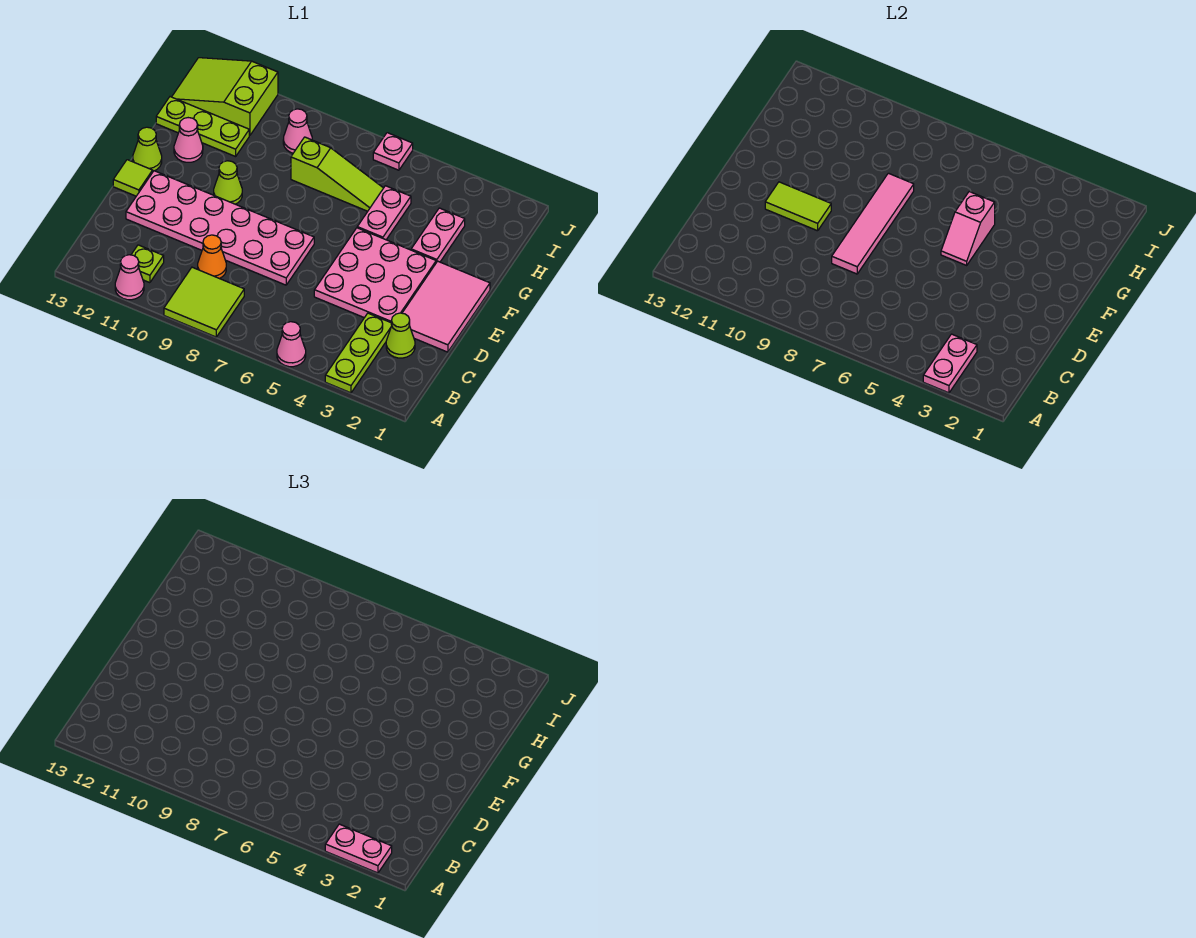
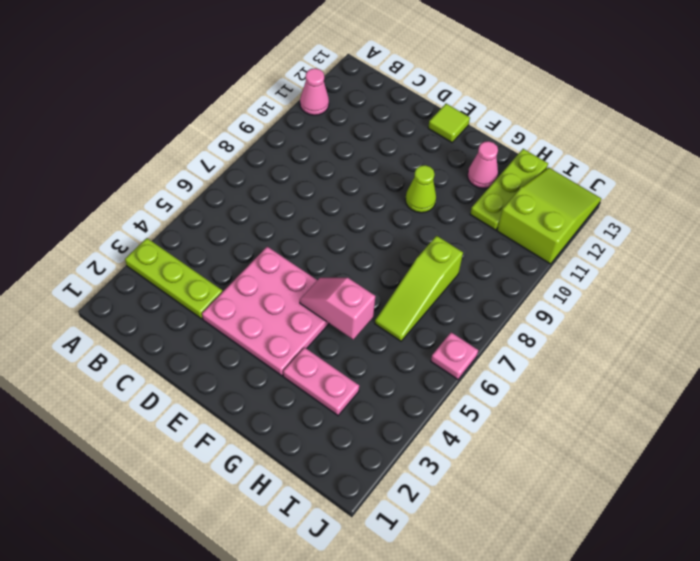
none -> pink 1x1 cone [277,322,306,367]
none -> lime 2x2 tile [164,267,244,337]
none -> lime 1x1 plate [131,245,164,283]

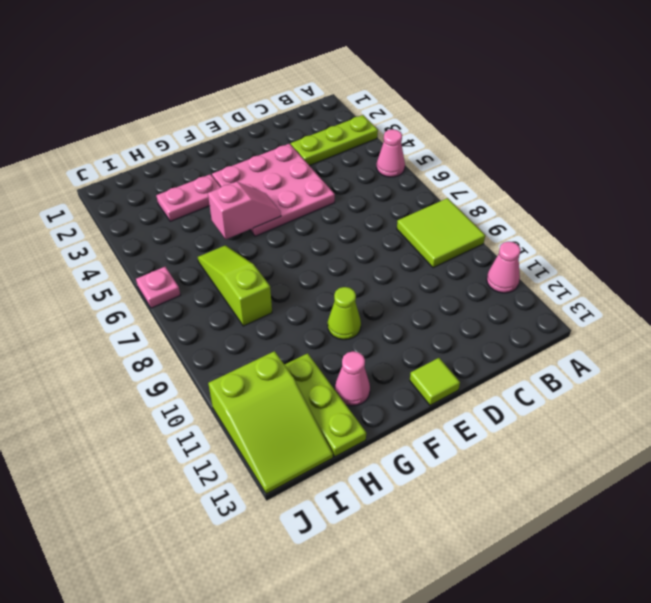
none -> lime 1x1 plate [131,245,164,283]
none -> lime 1x1 cone [386,313,415,358]
none -> orange 1x1 cone [198,235,226,278]

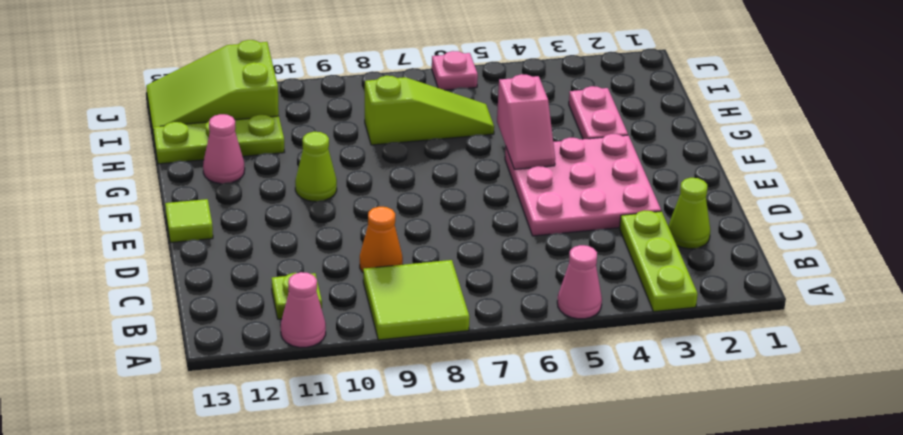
none -> pink 2x3 tile [403,261,490,352]
none -> pink 2x6 plate [126,171,314,285]
none -> lime 1x1 cone [133,127,162,171]

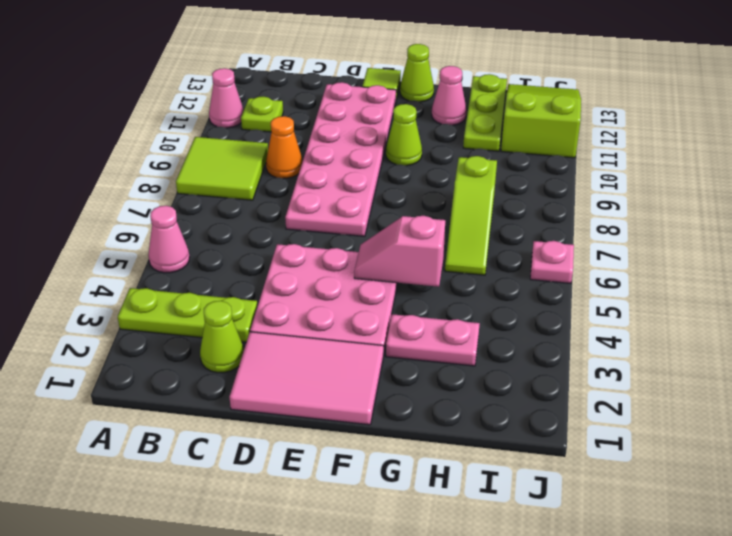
none -> pink 1x2 plate [357,186,411,240]
none -> pink 1x1 cone [283,109,312,153]
none -> pink 1x2 plate [923,334,977,393]

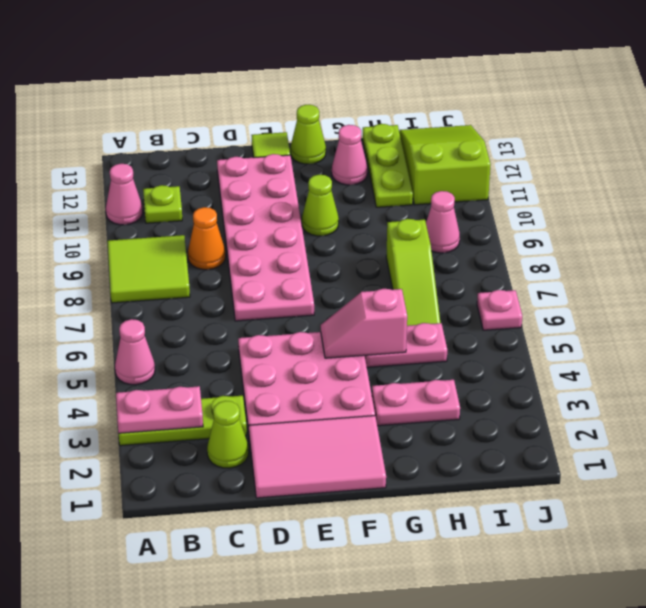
none -> pink 1x4 tile [832,173,914,274]
none -> lime 1x2 tile [765,182,831,231]
none -> pink 1x2 plate [325,824,392,873]

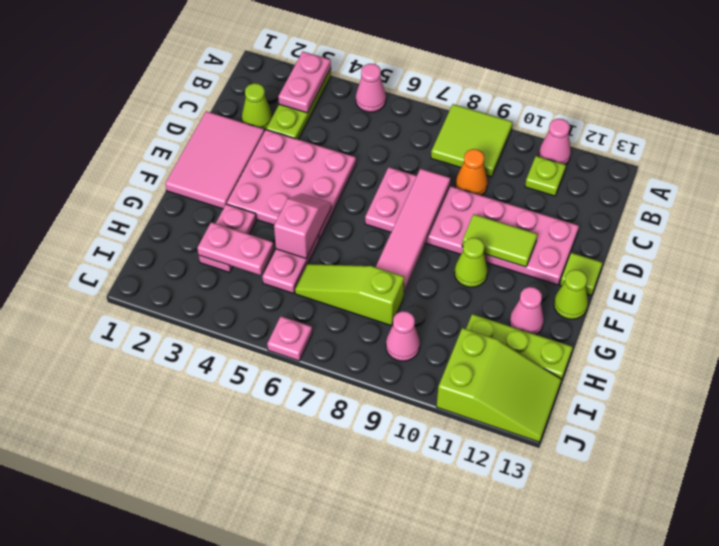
pink 1x2 plate [197,222,274,275] -> pink 1x2 plate moved to [325,824,392,873]

